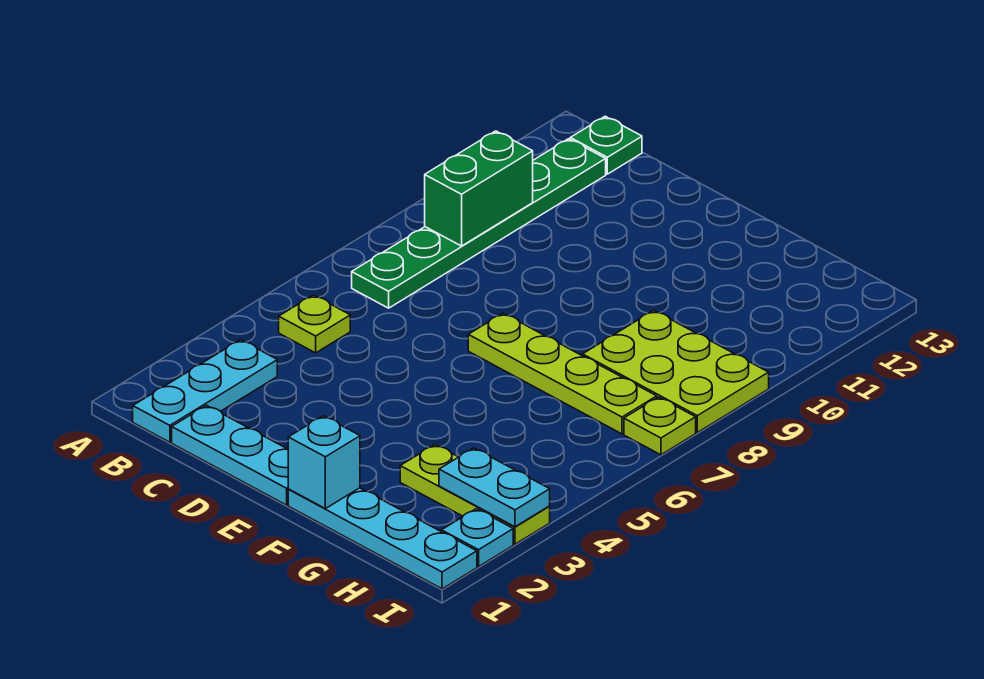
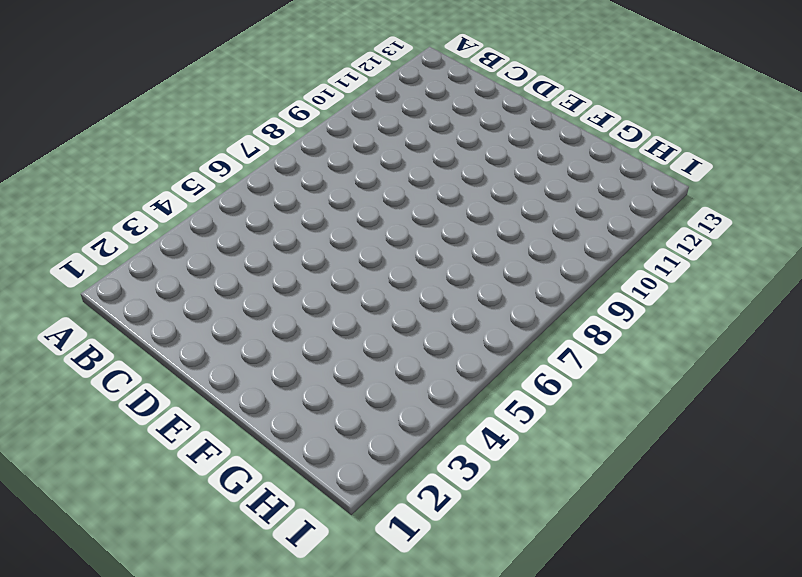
none -> cyan 1x3 plate [133,340,277,442]
none -> lime 1x1 plate [279,295,350,353]
none -> green 1x6 plate [352,139,606,308]

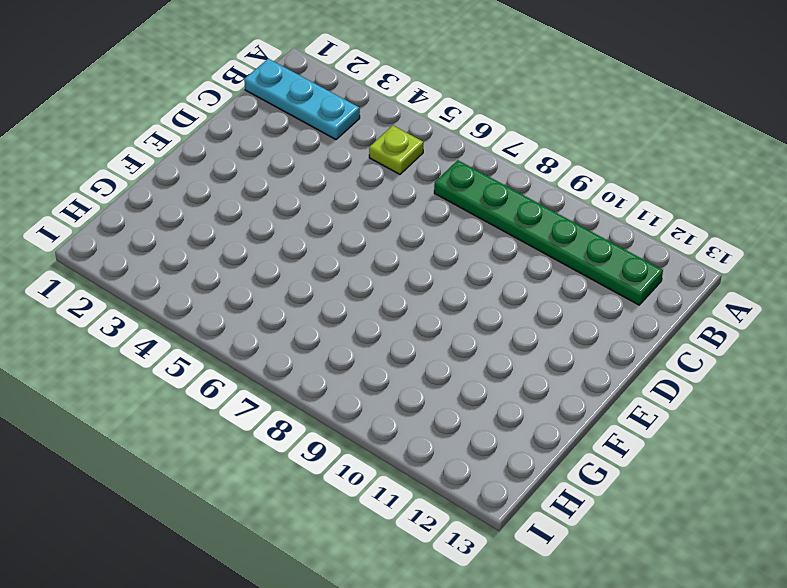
none -> green 1x1 plate [570,116,642,174]
none -> cyan 1x3 plate [172,405,289,505]
none -> lime 1x4 plate [468,313,657,434]

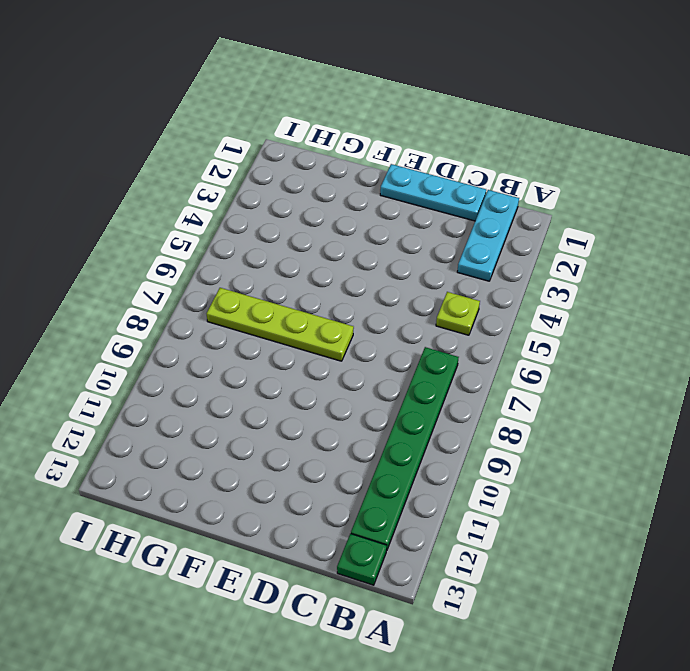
none -> cyan 1x4 plate [288,488,477,589]
none -> lime 1x3 plate [400,445,550,544]
none -> lime 2x3 plate [583,310,769,432]

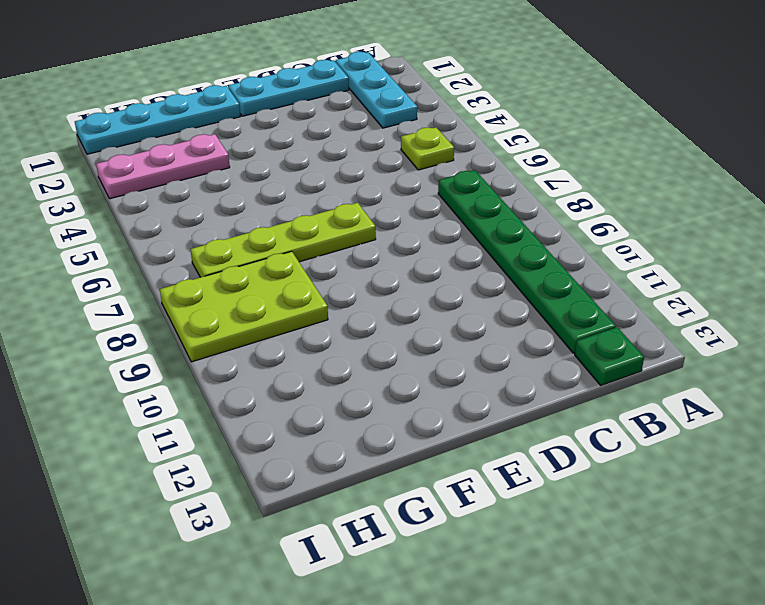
pink 1x3 plate [96,134,230,199] -> lime 1x3 plate [400,445,550,544]
none -> cyan 1x1 plate [442,509,513,567]
none -> lime 1x1 plate [624,397,696,455]
none -> green 1x2 brick [425,131,533,246]

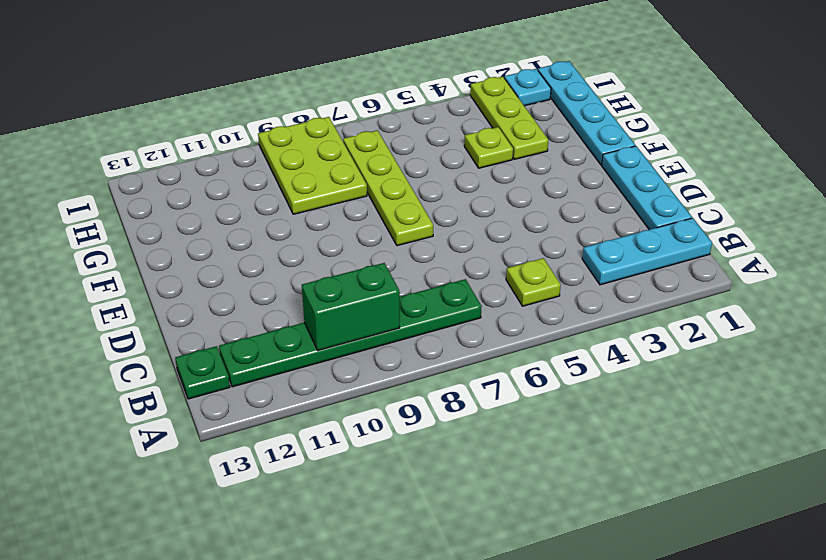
lime 1x1 plate [464,127,513,168] -> lime 1x1 plate moved to [624,397,696,455]
none -> cyan 1x1 brick [288,416,360,509]
none -> cyan 1x2 plate [439,448,550,527]

